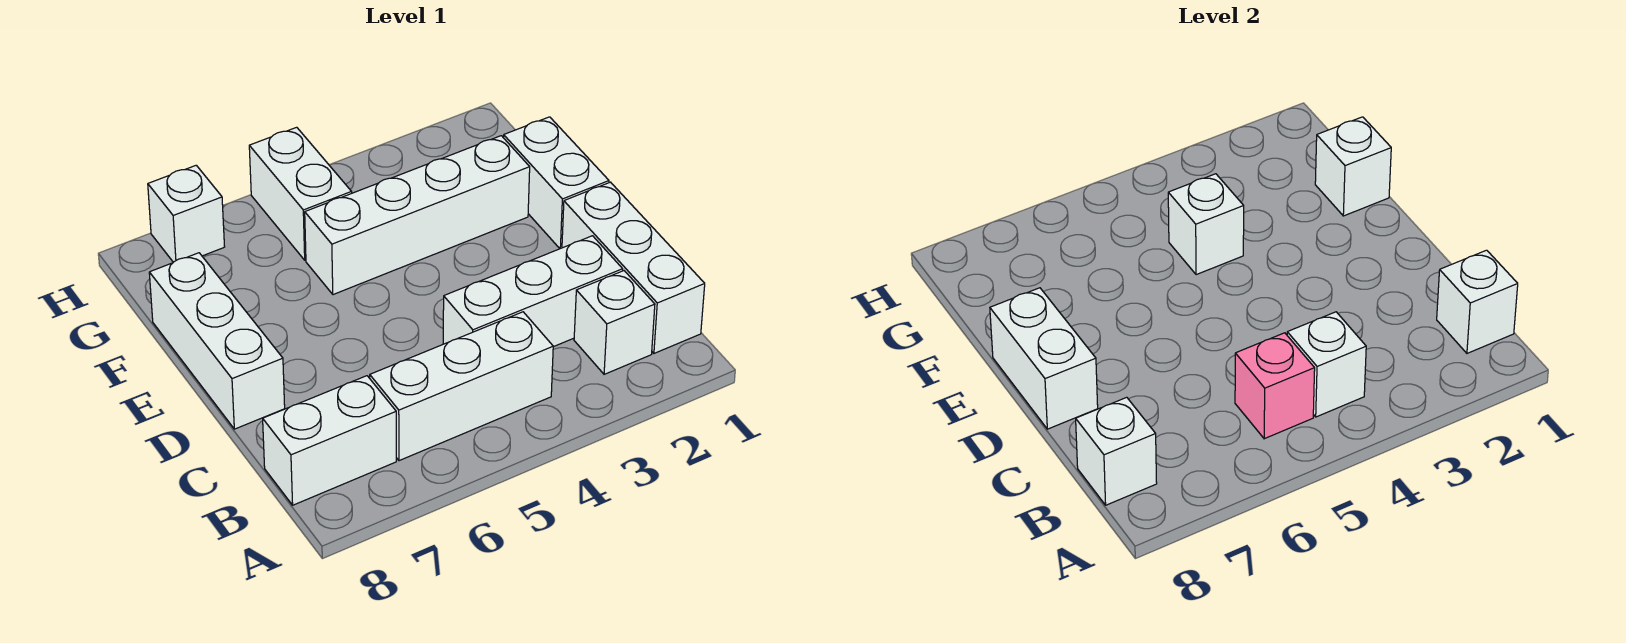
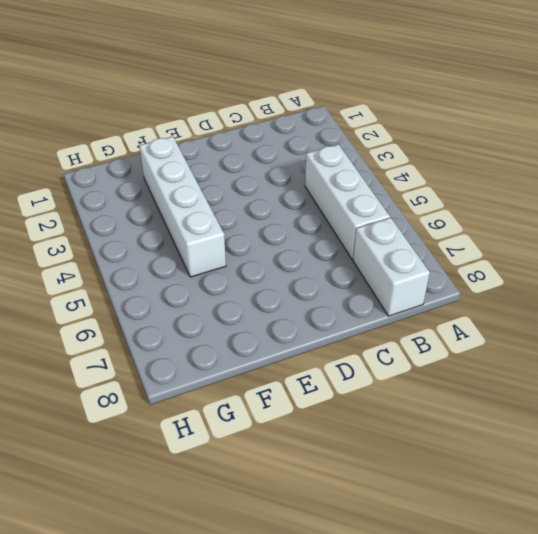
none -> white 1x3 brick [562,182,705,353]
none -> white 1x1 brick [574,271,655,374]
none -> white 1x3 brick [443,236,623,347]

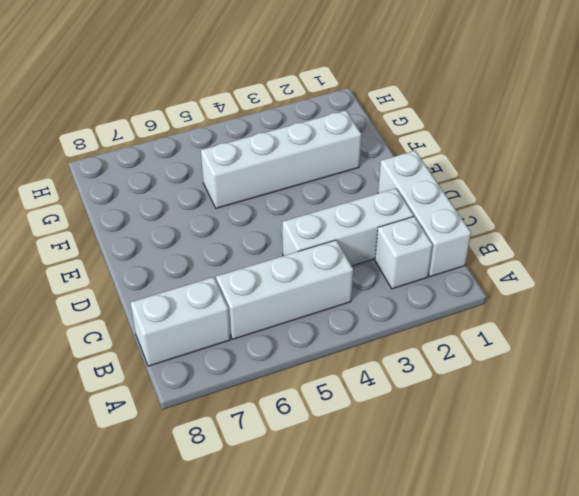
none -> white 1x3 brick [149,253,285,429]
none -> white 1x2 brick [504,117,609,249]
none -> white 1x2 brick [249,127,352,260]

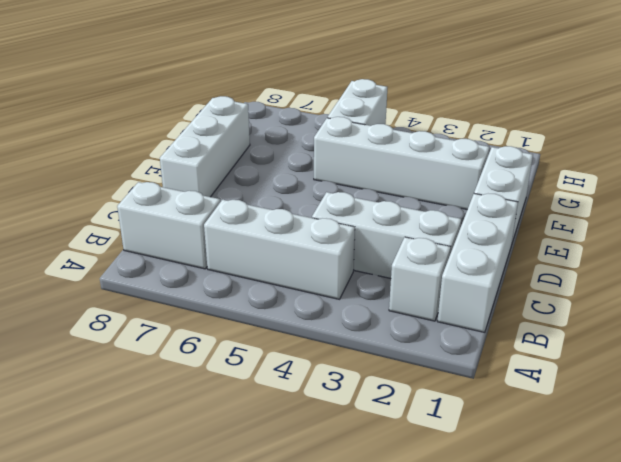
none -> white 1x1 brick [148,165,225,262]
none -> white 1x1 brick [1437,250,1518,353]
none -> white 1x1 brick [1287,312,1366,417]

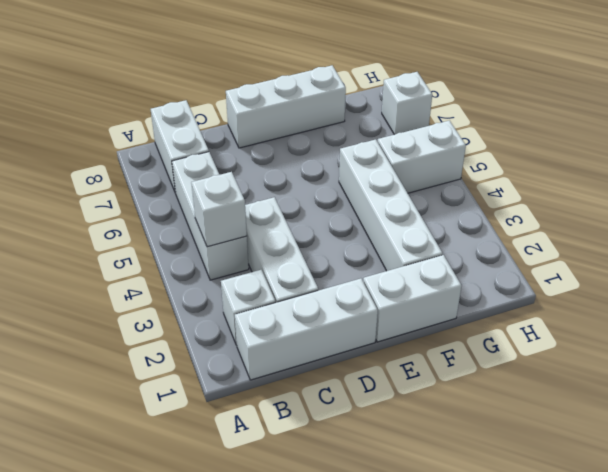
none -> white 1x1 brick [1437,250,1518,353]
none -> pink 1x1 brick [1235,333,1315,439]
none -> white 1x1 brick [1076,397,1157,505]

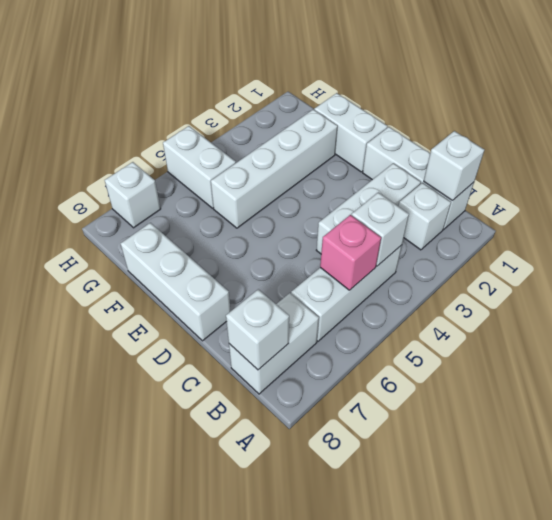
none -> white 1x2 brick [990,288,1098,429]
none -> white 1x1 brick [1315,117,1391,216]
none -> white 1x1 brick [1168,174,1244,275]

